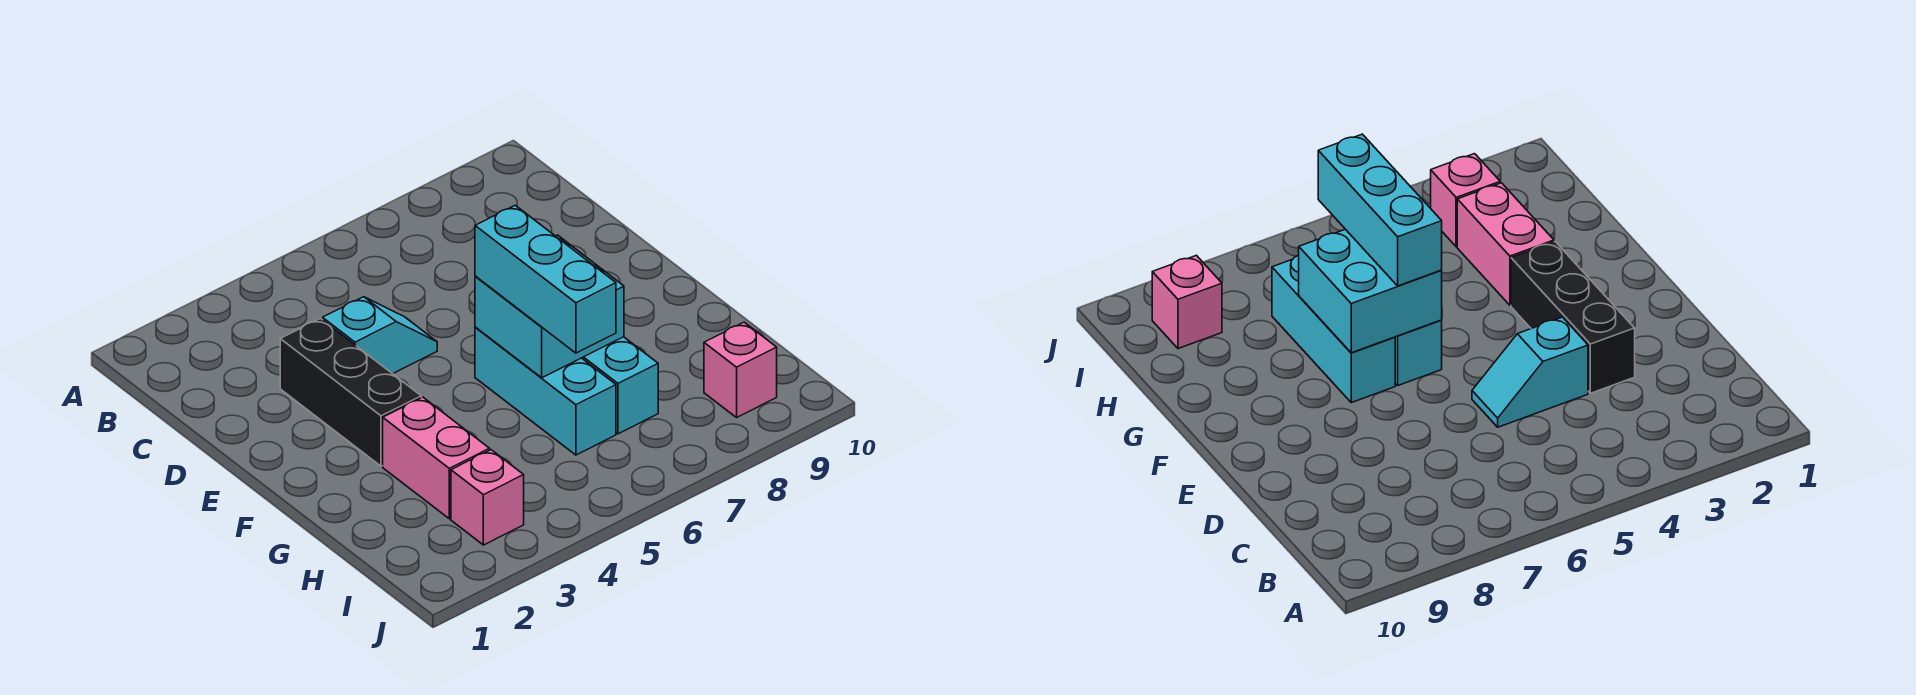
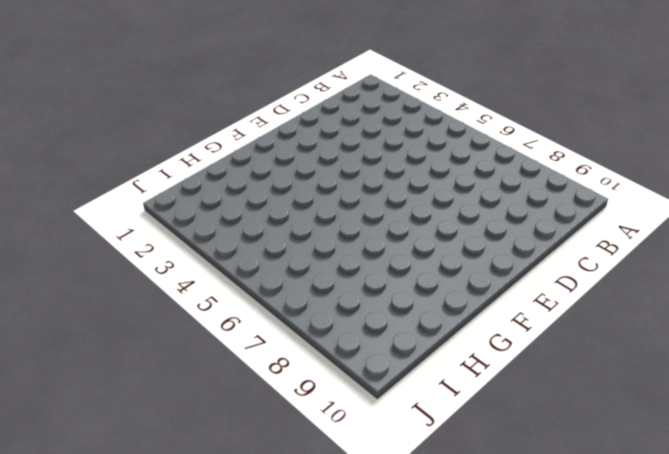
none -> black 1x3 brick [280,318,421,466]
none -> cyan 1x2 slope [323,297,437,374]

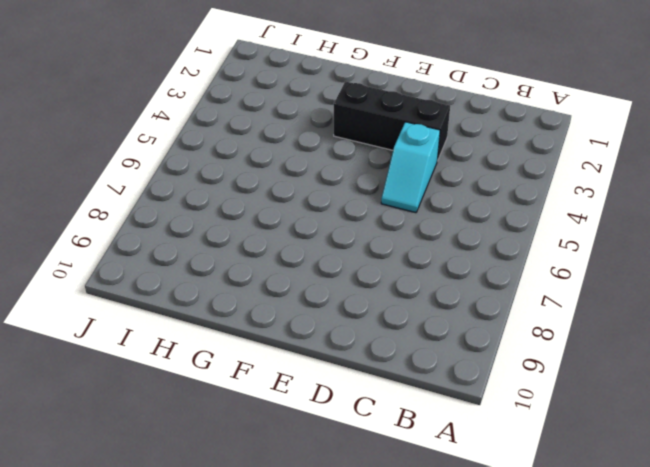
none -> cyan 1x3 brick [475,327,616,455]
none -> cyan 1x3 brick [582,337,658,434]

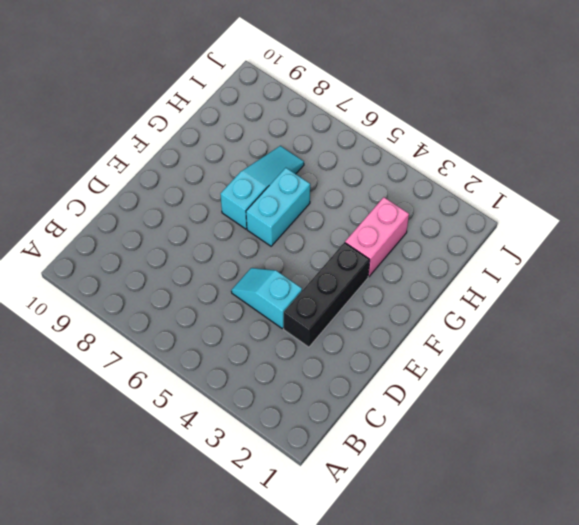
cyan 1x2 brick [246,168,310,246] -> cyan 1x3 brick [475,327,616,455]
cyan 1x3 slope [221,146,304,229] -> cyan 1x3 brick [582,337,658,434]
none -> pink 1x1 brick [451,450,524,545]
none -> pink 1x1 brick [704,322,777,417]

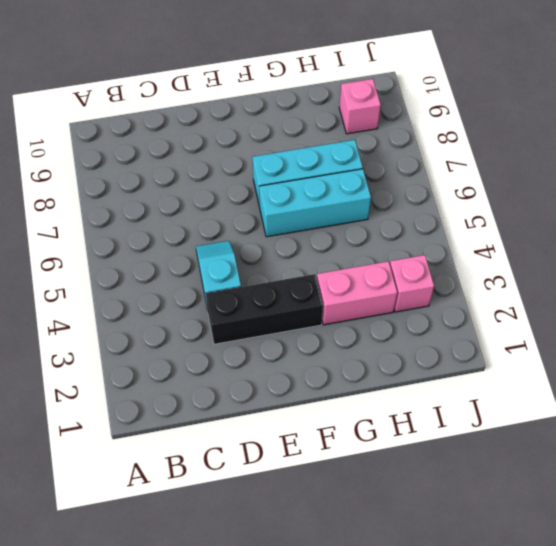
none -> cyan 2x2 brick [475,235,624,378]
none -> cyan 1x3 brick [475,205,616,353]

